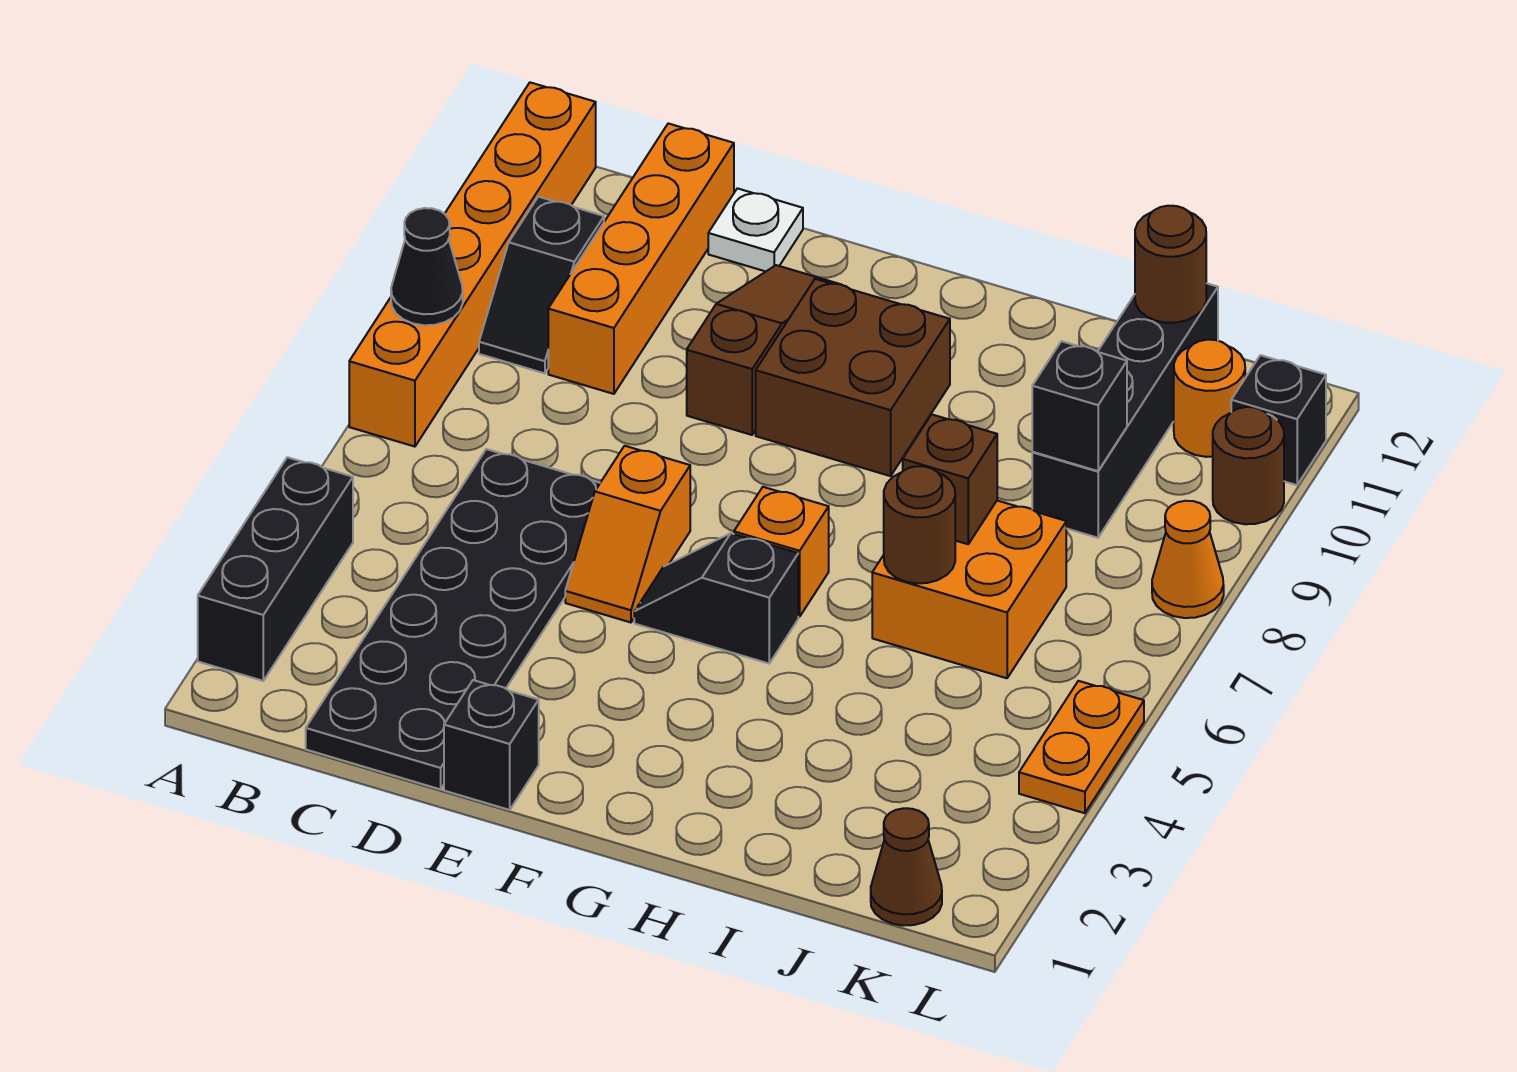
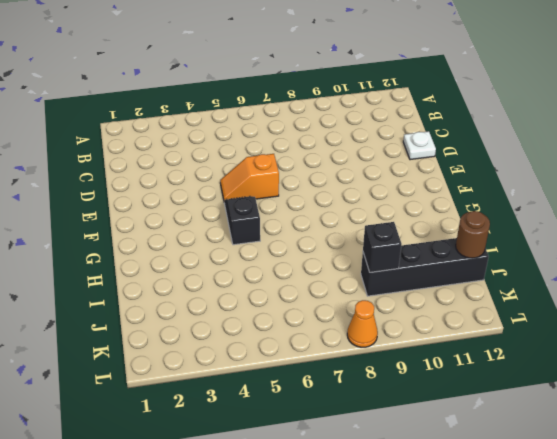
none -> black 1x3 brick [198,457,353,681]
none -> orange 1x6 brick [349,82,596,447]
none -> black 1x2 slope [479,197,604,373]

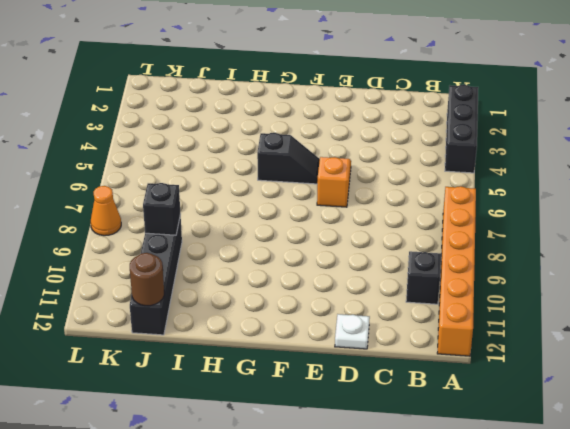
none -> black 2x6 plate [306,449,600,789]
none -> orange 1x4 brick [548,123,734,394]
none -> black 1x1 brick [444,680,539,810]

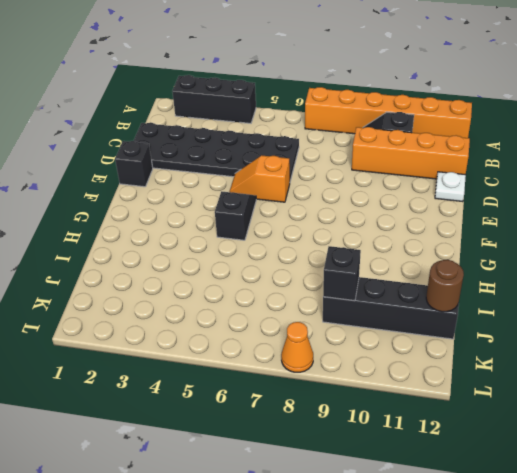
none -> brown 1x3 slope [687,265,841,435]
none -> brown 2x2 brick [756,279,950,476]
none -> orange 1x1 brick [734,487,829,617]

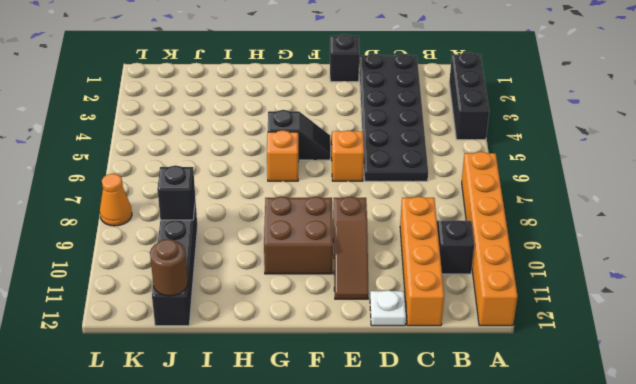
none -> orange 2x2 brick [872,501,1066,678]
none -> brown 1x1 cone [871,808,942,926]
none -> orange 1x1 round brick [1174,340,1245,457]

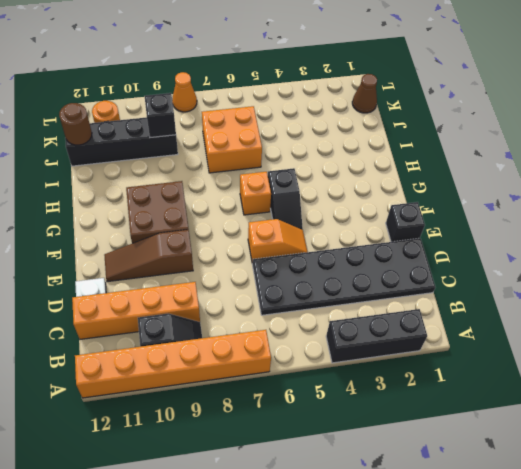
none -> orange 1x2 plate [1019,681,1144,813]
none -> brown 1x1 round brick [1213,407,1284,524]
none -> black 1x1 brick [1231,355,1326,485]

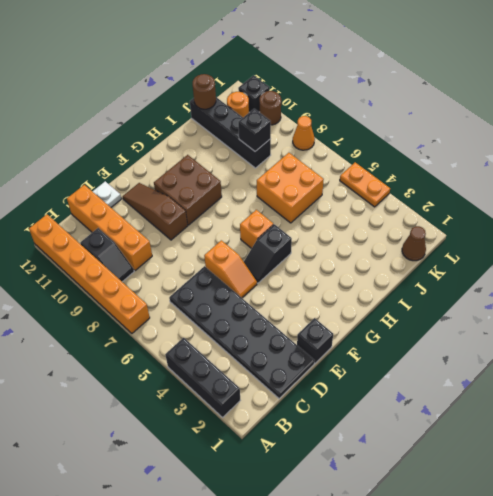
none -> black 1x1 cone [391,208,463,325]
none -> brown 1x1 round brick [884,466,955,583]
none -> brown 1x1 brick [903,414,997,544]

